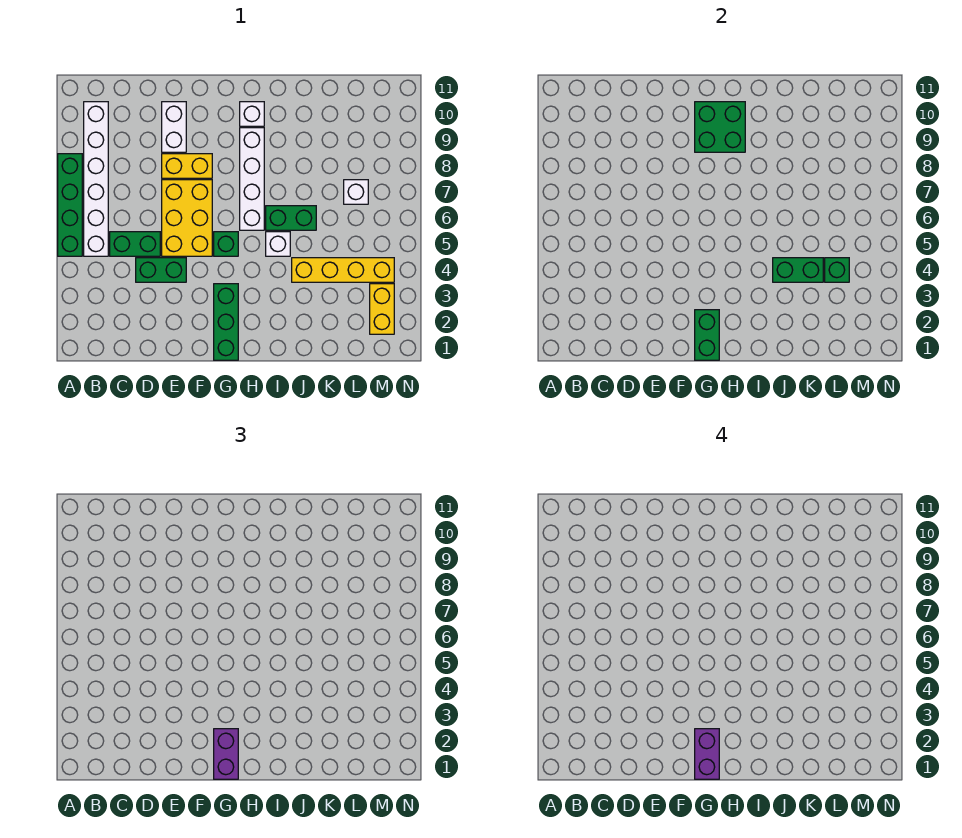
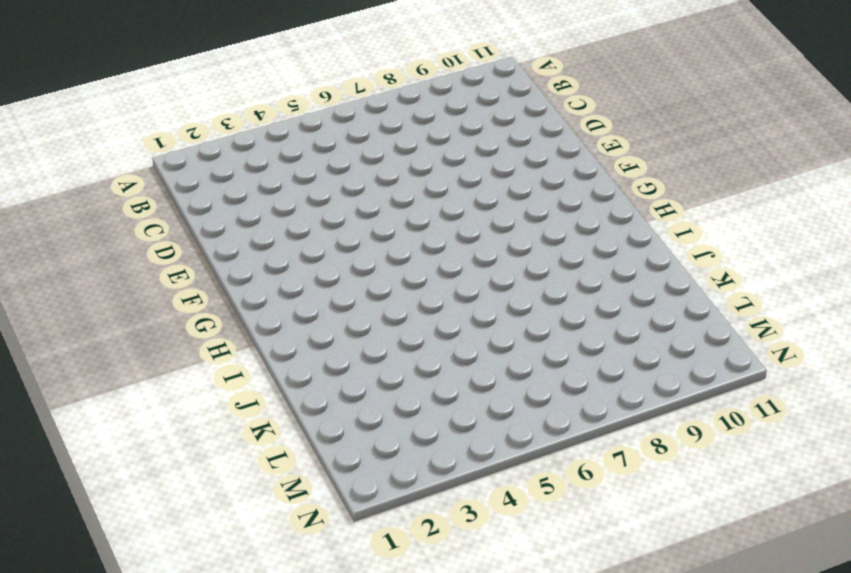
none -> green 1x4 brick [58,154,82,256]
none -> white 1x6 brick [84,102,108,256]
none -> green 1x2 brick [110,232,160,256]

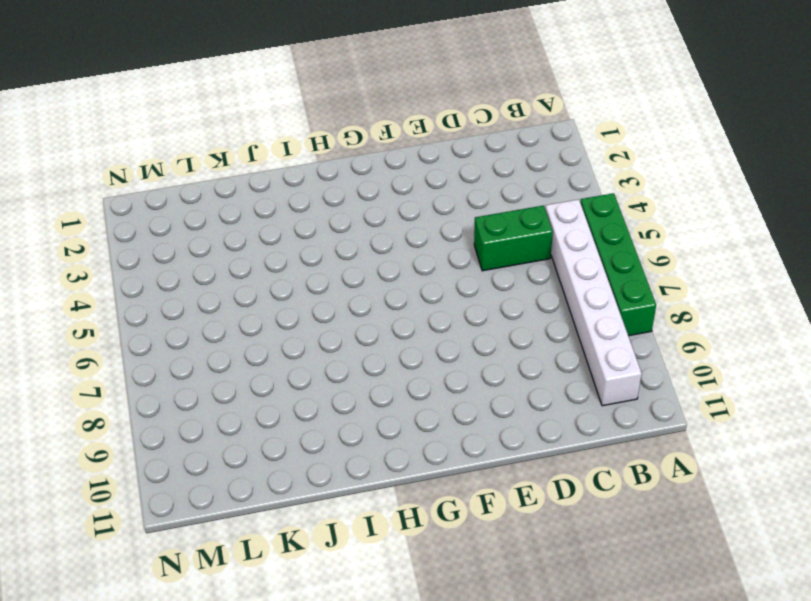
none -> green 1x2 brick [136,258,186,282]
none -> yellow 2x3 brick [162,180,212,256]
none -> yellow 1x2 brick [162,154,212,178]

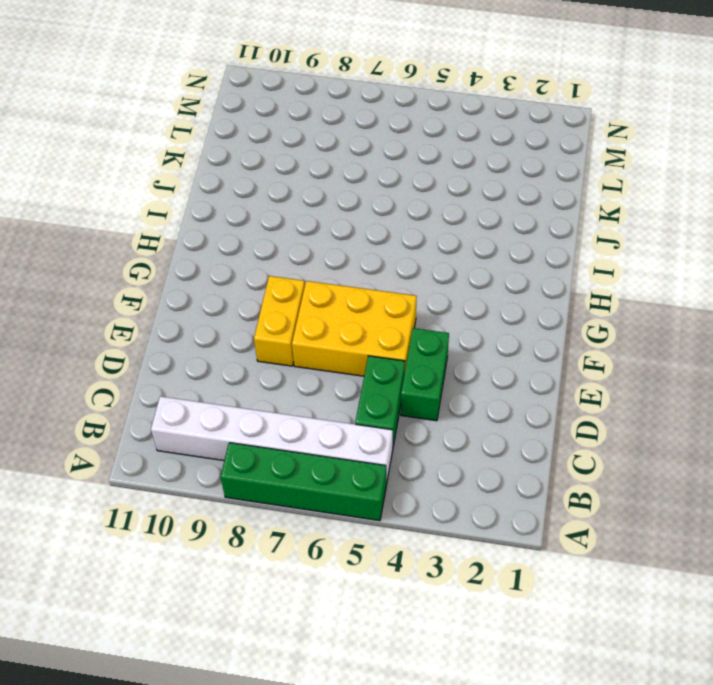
none -> white 1x2 brick [162,102,186,152]
none -> green 1x3 brick [214,284,238,360]
none -> green 1x1 brick [214,232,238,256]

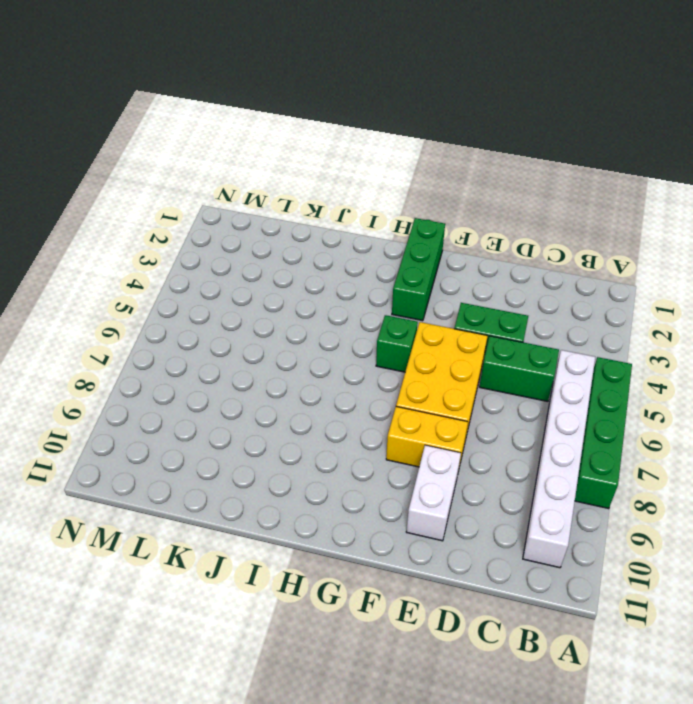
none -> white 1x4 brick [240,128,264,230]
none -> white 1x1 brick [240,102,264,126]
none -> white 1x1 brick [266,232,290,256]

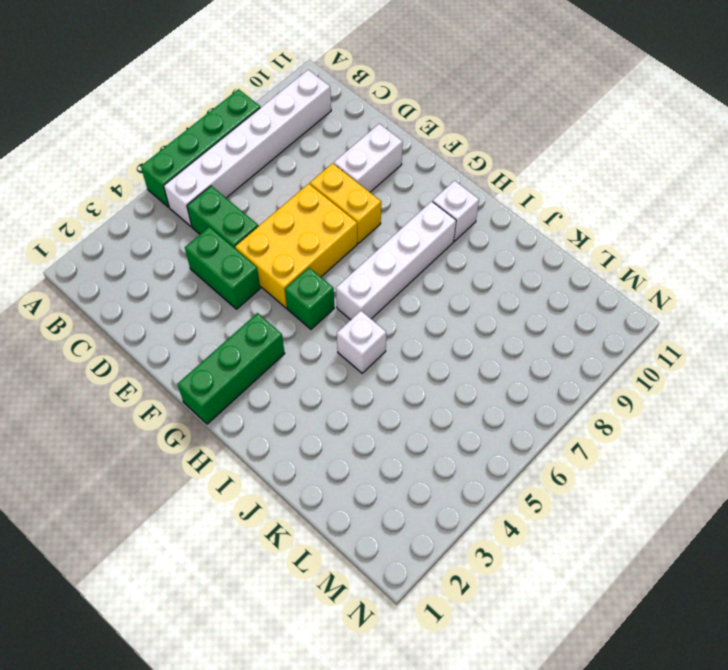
none -> green 1x2 brick [266,206,316,230]
none -> yellow 1x4 brick [292,258,394,282]
none -> white 1x1 brick [344,180,368,204]

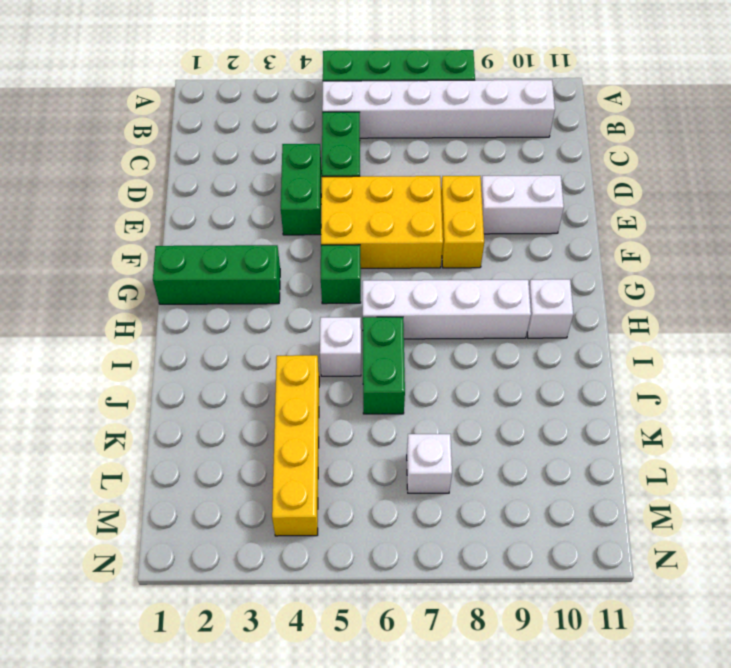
none -> yellow 1x2 brick [370,284,394,334]
none -> green 1x2 brick [695,310,719,360]
none -> green 2x2 brick [695,102,745,152]

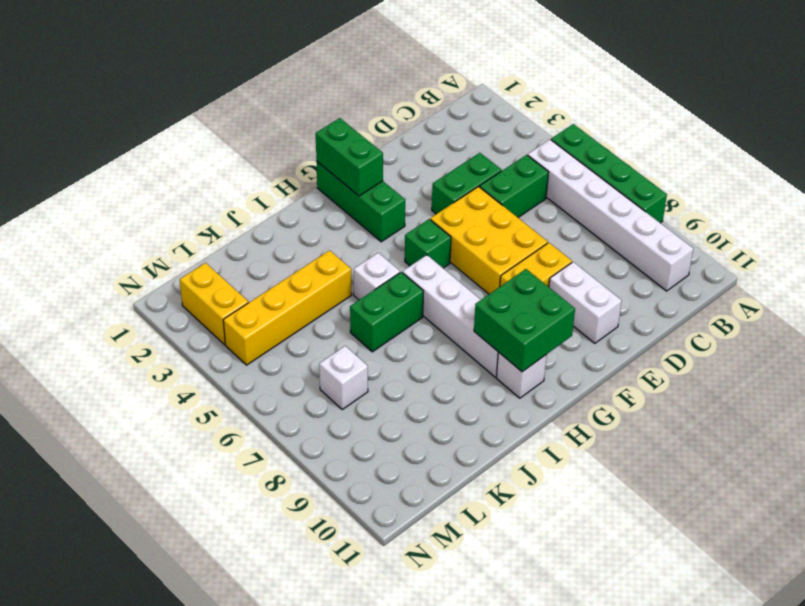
none -> green 1x2 brick [773,258,823,282]
none -> green 1x1 brick [825,258,849,282]
none -> purple 1x2 brick [214,729,238,779]

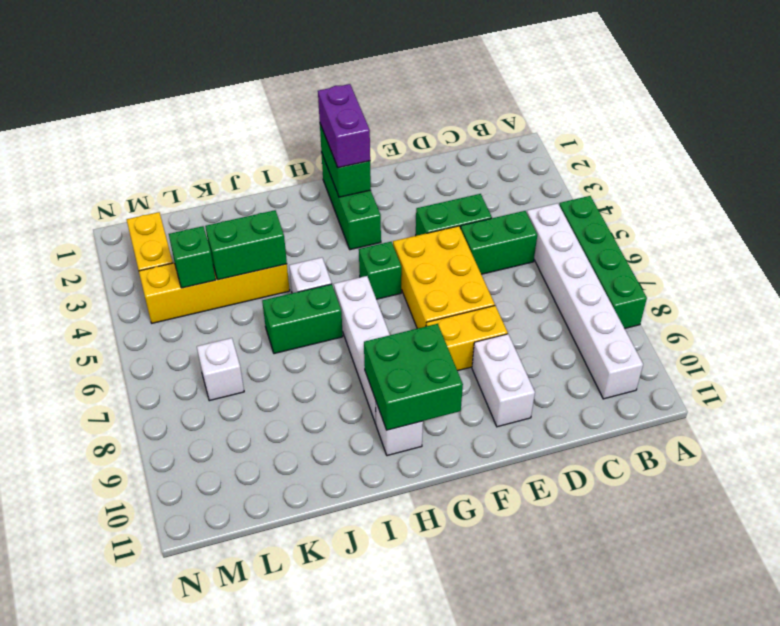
none -> purple 1x2 brick [695,729,719,779]

